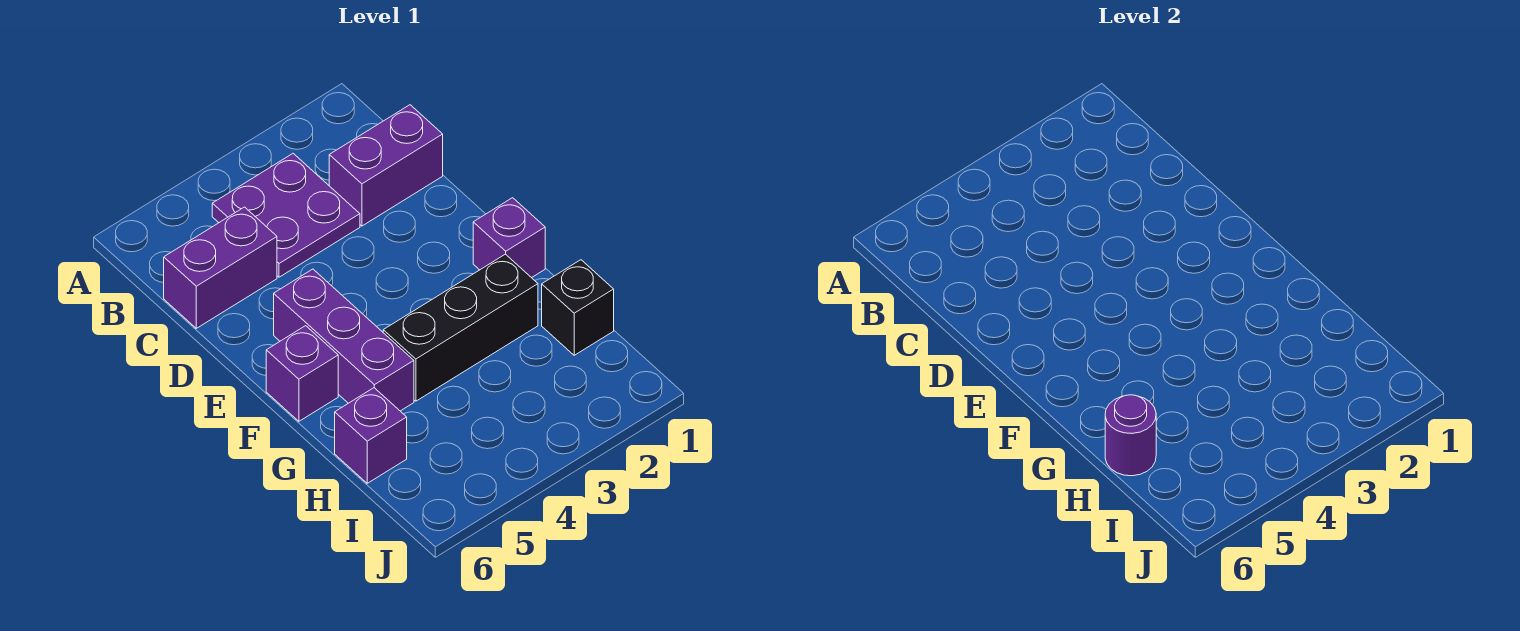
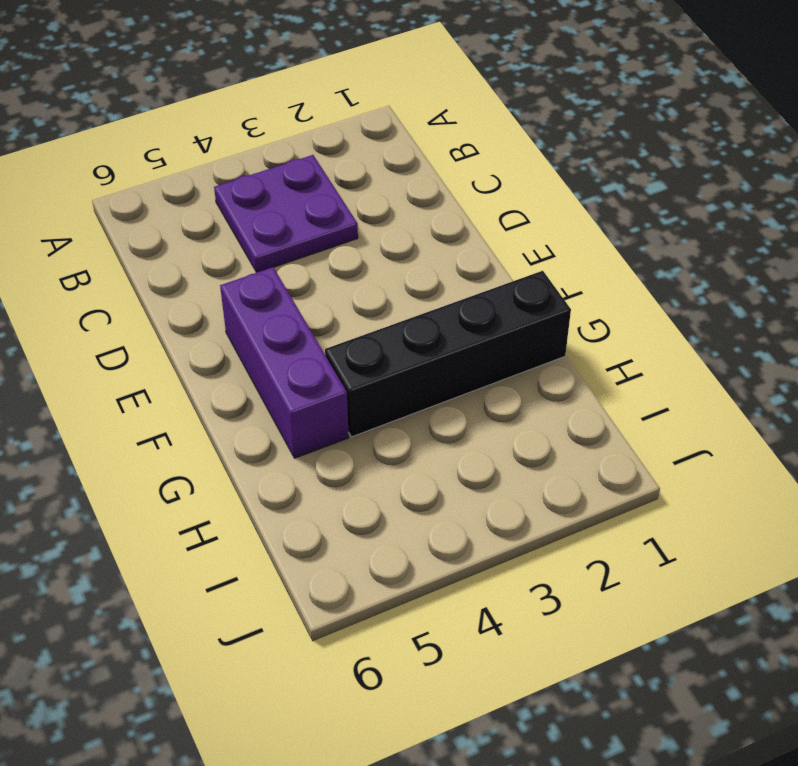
black 1x4 brick [325,271,571,437] -> black 1x3 brick [383,254,538,401]
none -> purple 1x2 brick [329,105,443,226]
none -> purple 1x2 brick [164,207,277,328]

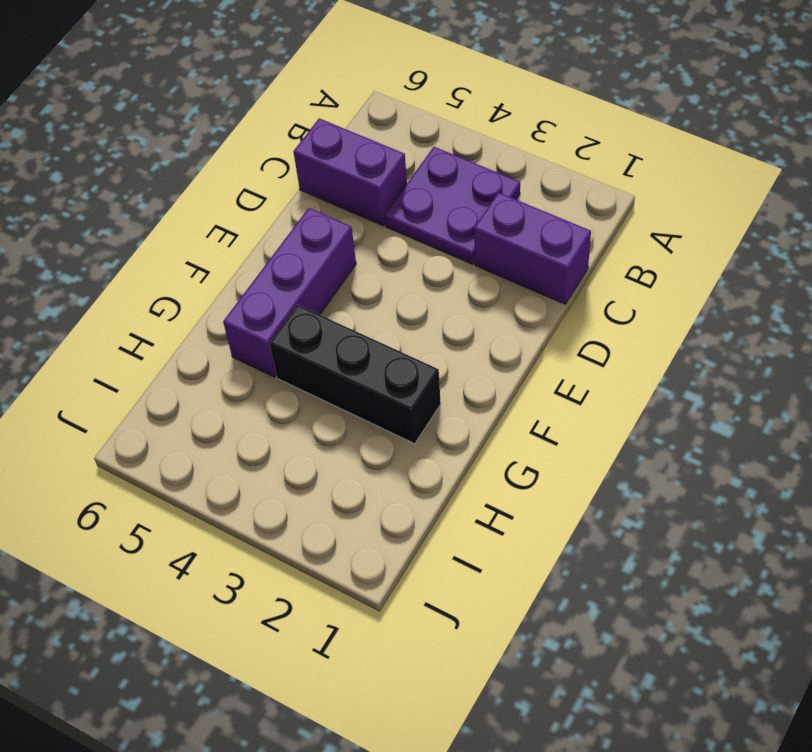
none -> purple 1x1 brick [473,198,545,278]
none -> purple 1x1 brick [266,326,338,421]

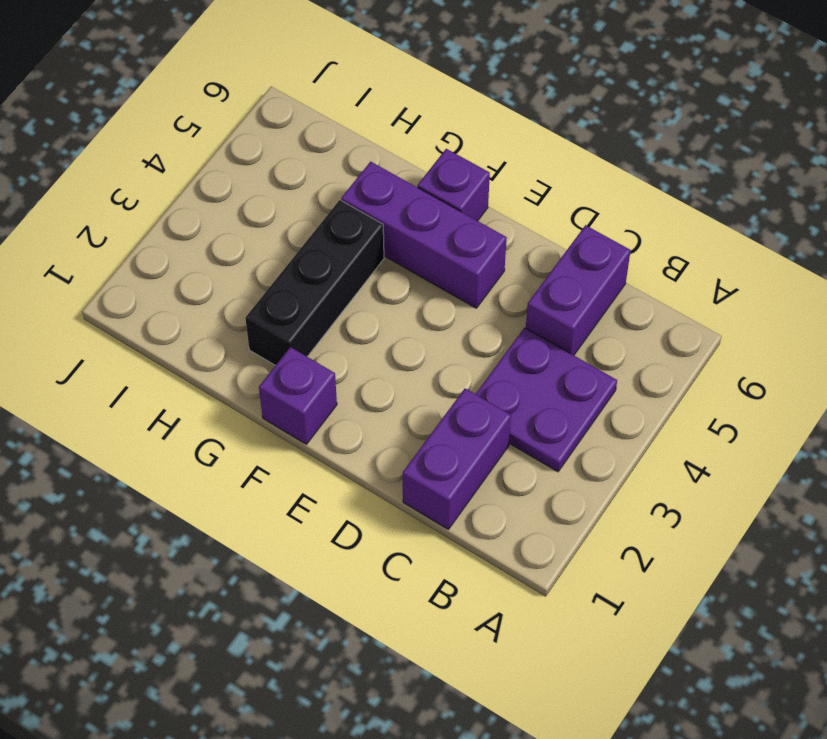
none -> black 1x1 brick [542,260,614,355]
none -> purple 1x1 brick [335,388,407,483]

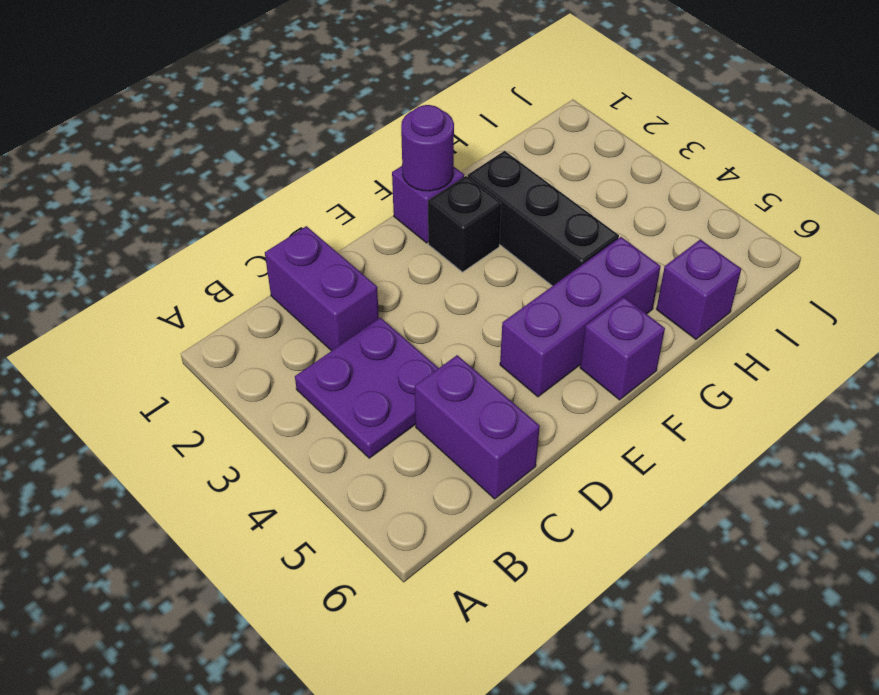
purple 1x1 round brick [401,105,454,191] -> purple 1x1 round brick moved to [1105,395,1156,476]
black 1x1 brick [428,176,501,272] -> black 1x1 brick moved to [542,260,614,355]

